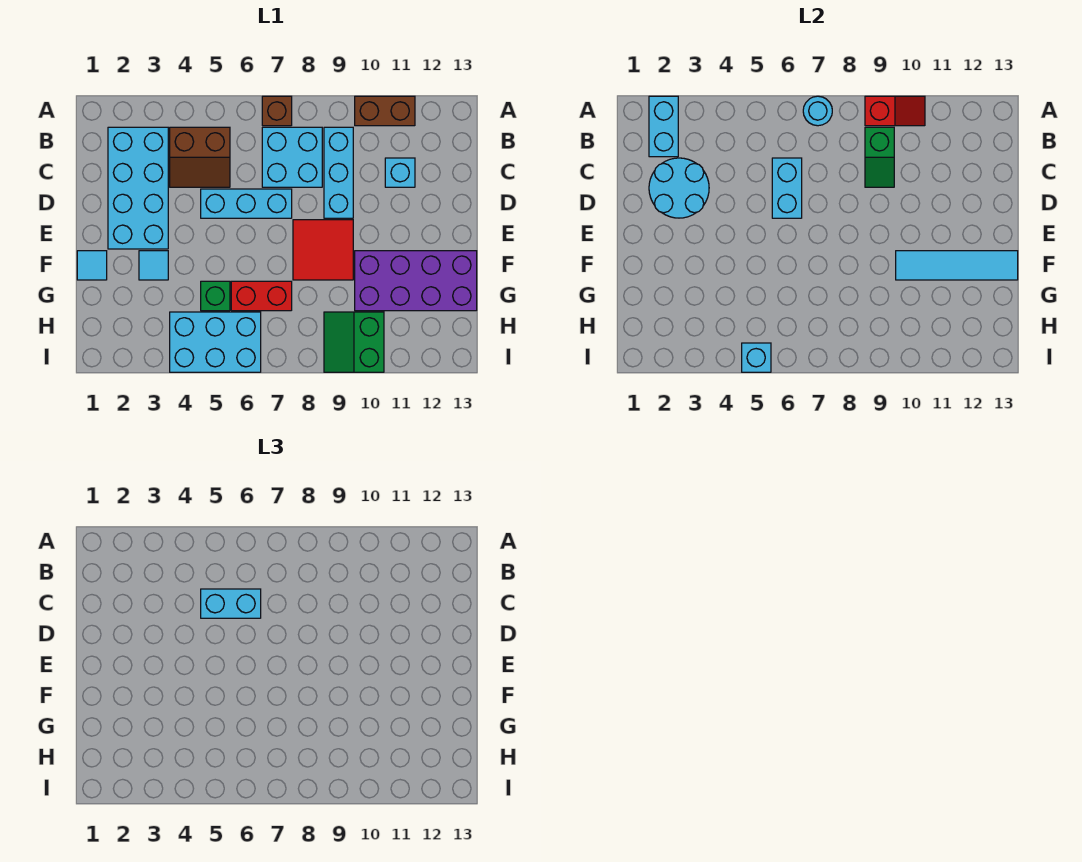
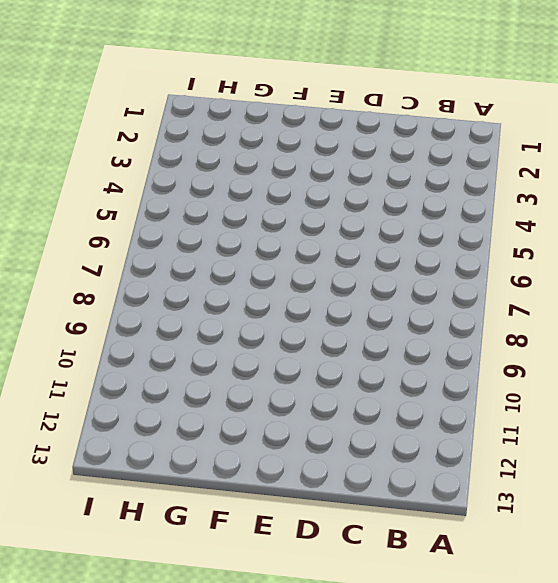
none -> brown 1x1 brick [262,96,292,126]
none -> brown 1x2 brick [355,96,415,126]
none -> cyan 2x4 brick [108,127,168,249]

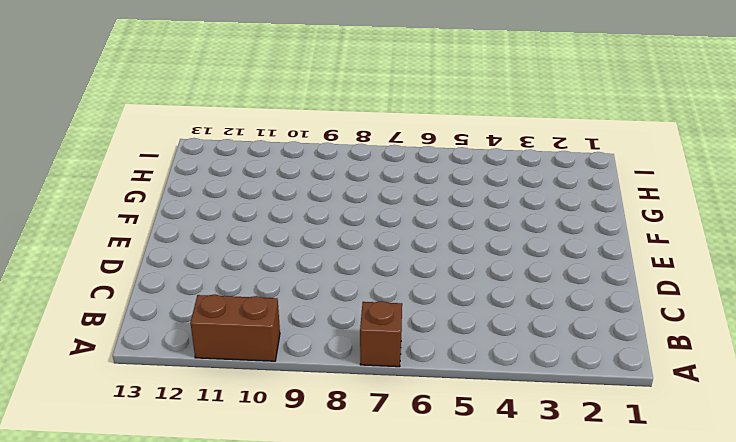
none -> cyan 2x4 brick [108,127,168,249]
none -> brown 2x2 slope [170,127,230,187]
none -> cyan 2x2 brick [262,127,322,187]

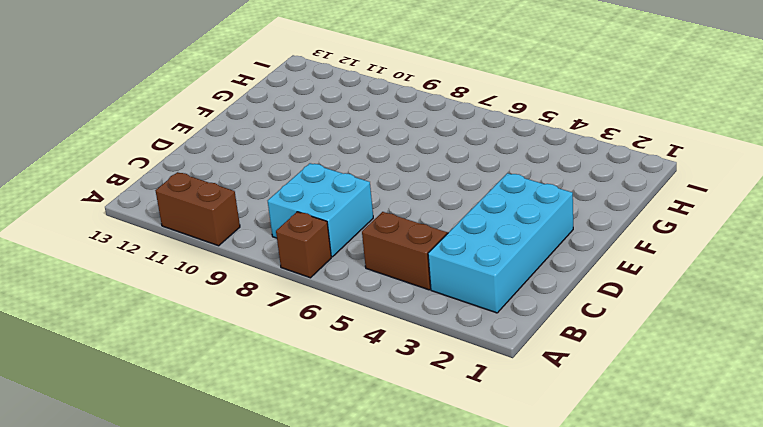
none -> cyan 1x3 brick [324,127,353,218]
none -> cyan 1x1 brick [385,158,415,187]
none -> cyan 1x3 brick [201,189,292,218]

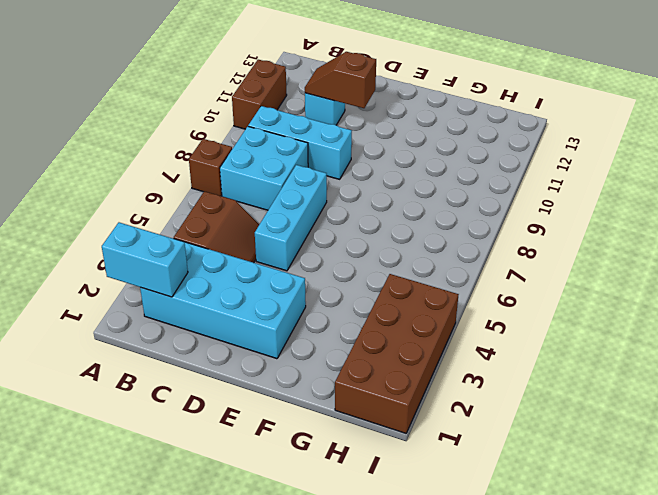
brown 1x2 slope [305,52,376,108] -> none
brown 2x4 brick [335,274,459,433] -> cyan 2x3 brick [170,312,261,372]
none -> red 2x2 tile [293,220,353,280]
none -> cyan 1x1 tile [77,251,107,280]
none -> cyan 1x1 tile [139,251,168,280]

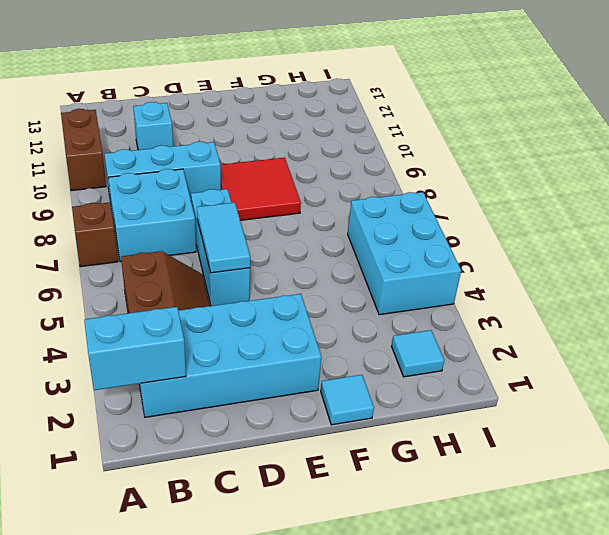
cyan 1x2 tile [197,202,250,273] -> cyan 1x2 brick [772,158,802,218]
cyan 1x1 tile [392,330,444,377] -> cyan 1x1 tile moved to [139,251,168,280]
none -> purple 2x4 brick [355,251,477,311]
none -> green 1x1 brick [201,281,230,311]
none -> red 1x2 brick [231,281,292,311]

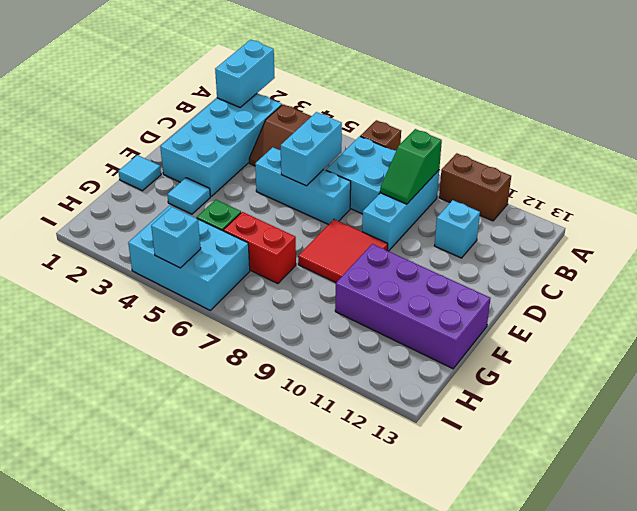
none -> green 2x2 slope [324,312,384,372]
none -> cyan 1x1 round brick [803,96,832,126]
none -> red 1x2 slope [865,96,925,126]

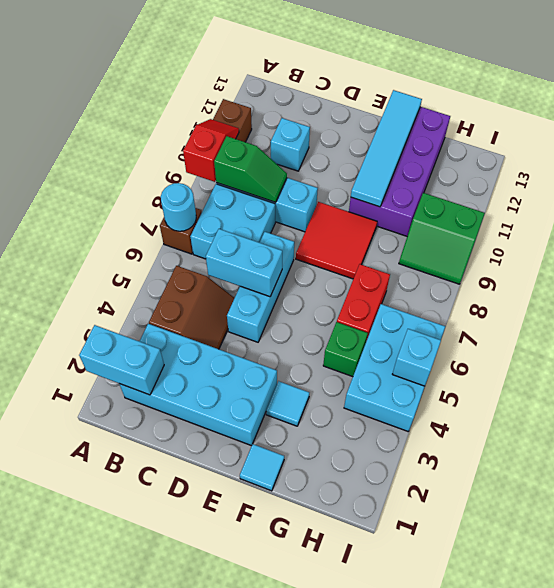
none -> cyan 2x2 round brick [649,158,709,218]
none -> cyan 1x2 brick [201,589,261,618]

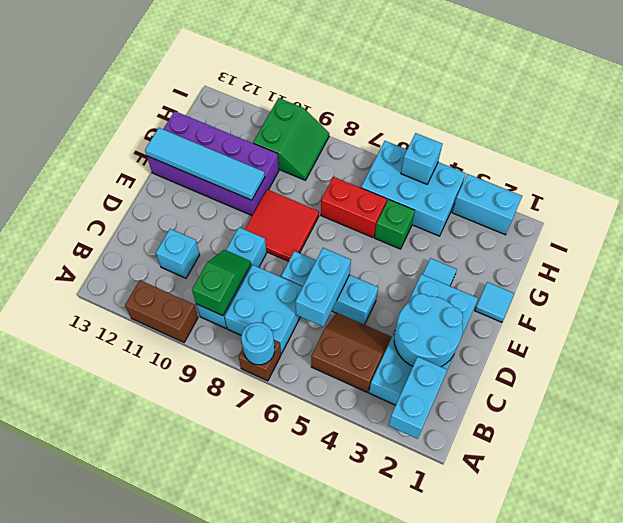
cyan 1x2 brick [452,174,522,235] -> cyan 1x2 brick moved to [201,589,261,618]
none -> red 1x2 slope [865,96,925,126]

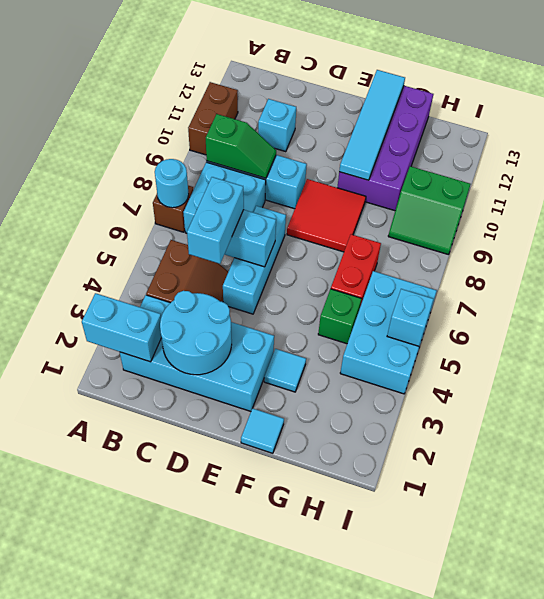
none -> red 1x2 slope [865,96,925,126]

